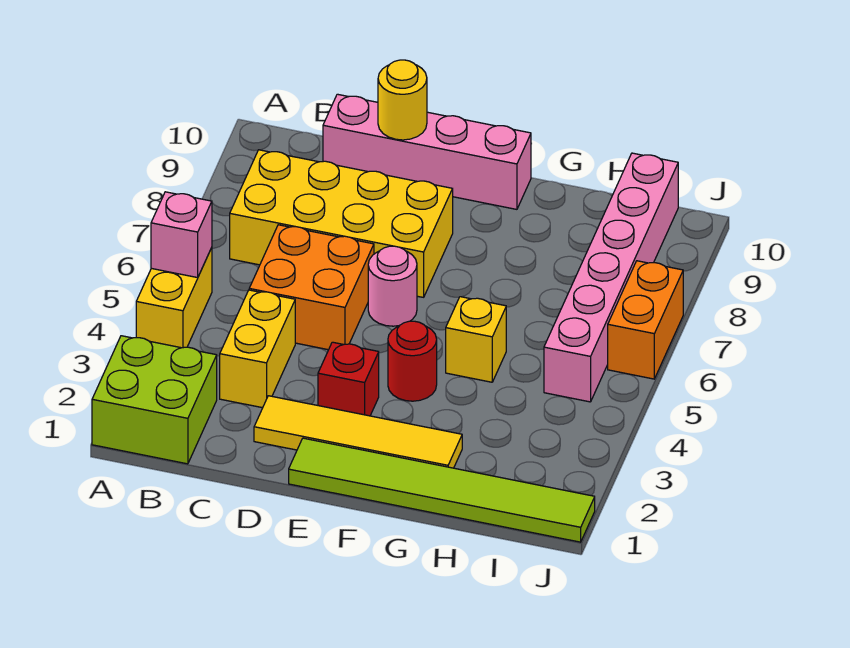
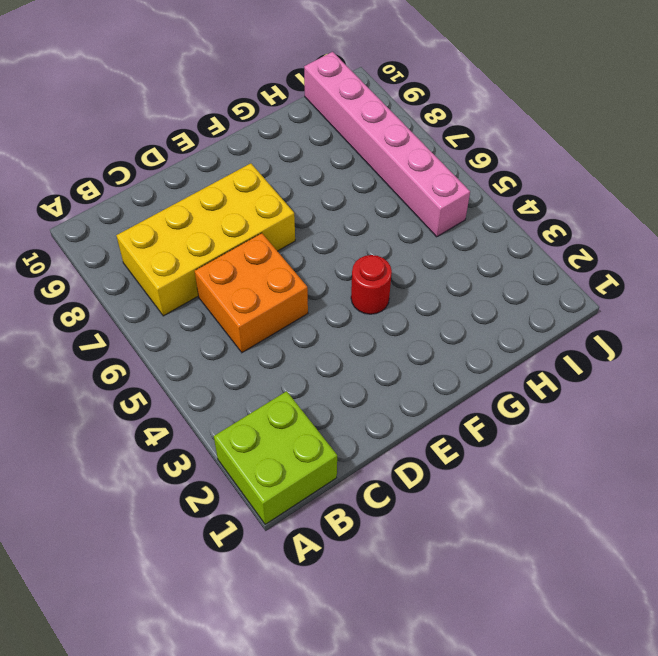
none -> yellow 1x2 brick [136,248,212,348]
none -> yellow 1x2 brick [220,290,295,408]
none -> pink 1x4 brick [323,94,531,209]

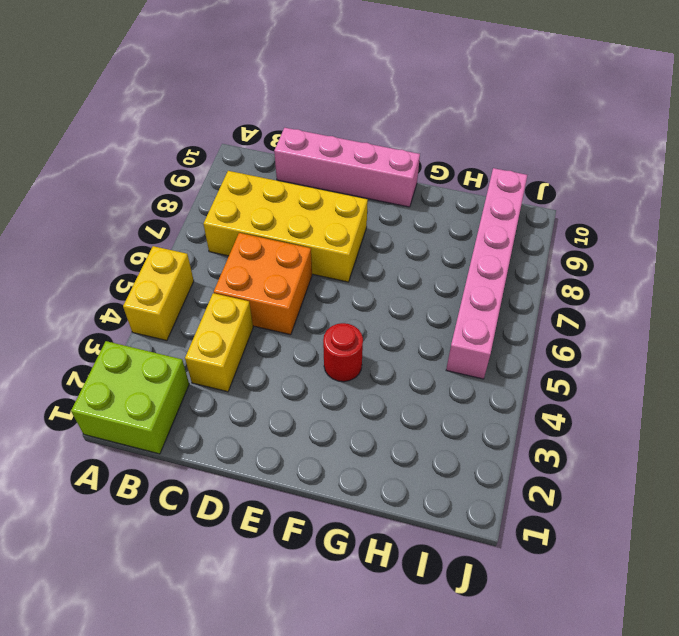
none -> yellow 1x4 tile [254,396,462,468]
none -> lime 1x6 tile [289,438,595,542]
none -> red 1x1 brick [318,342,379,416]

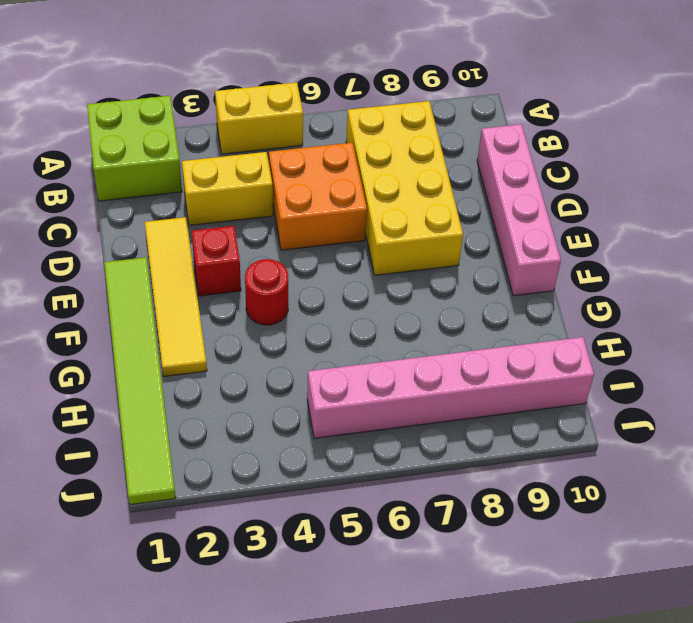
none -> pink 1x1 round brick [368,246,417,326]
none -> yellow 1x1 brick [446,297,506,382]
none -> orange 1x2 brick [608,261,683,379]

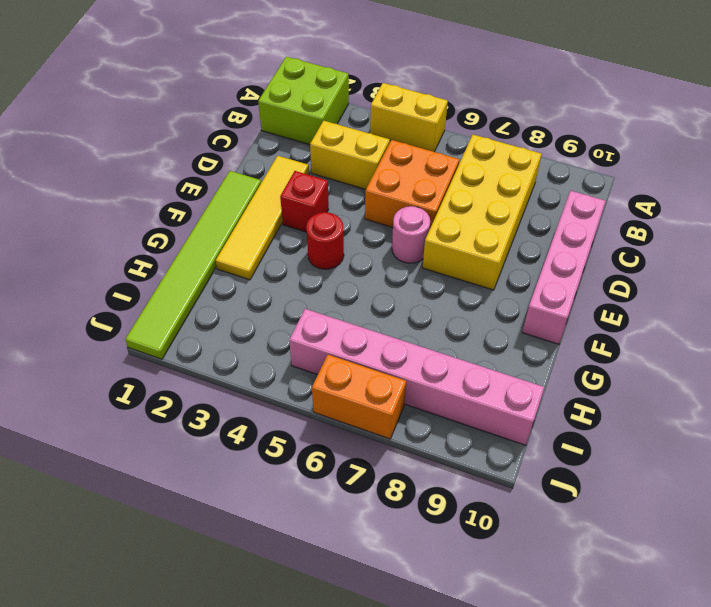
none -> yellow 1x1 brick [446,297,506,382]
none -> pink 1x1 brick [151,192,212,278]
none -> yellow 1x1 round brick [378,60,427,140]

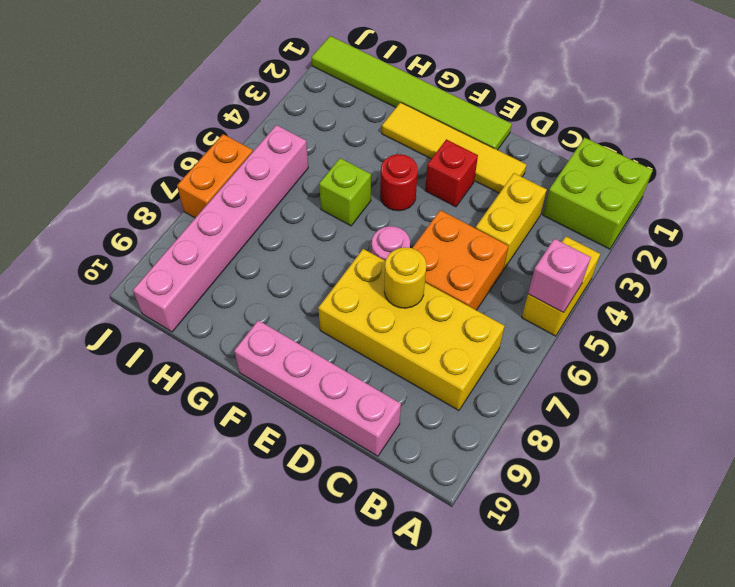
yellow 1x1 round brick [384,247,426,308] -> yellow 1x1 round brick moved to [378,60,427,140]
lime 1x1 brick [319,158,371,226] -> yellow 1x1 brick [446,297,506,382]

